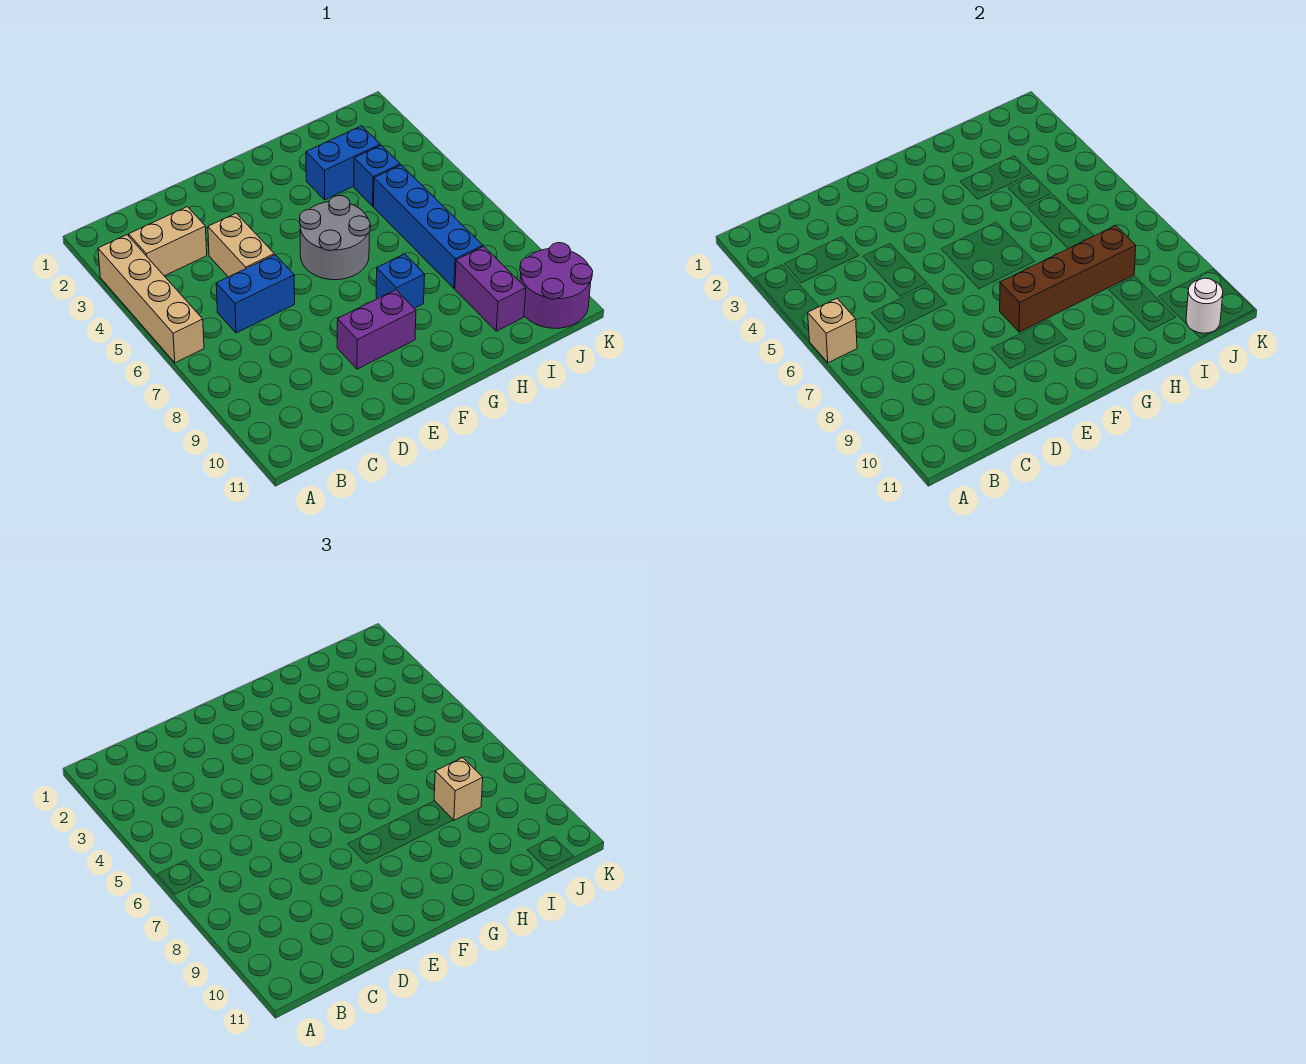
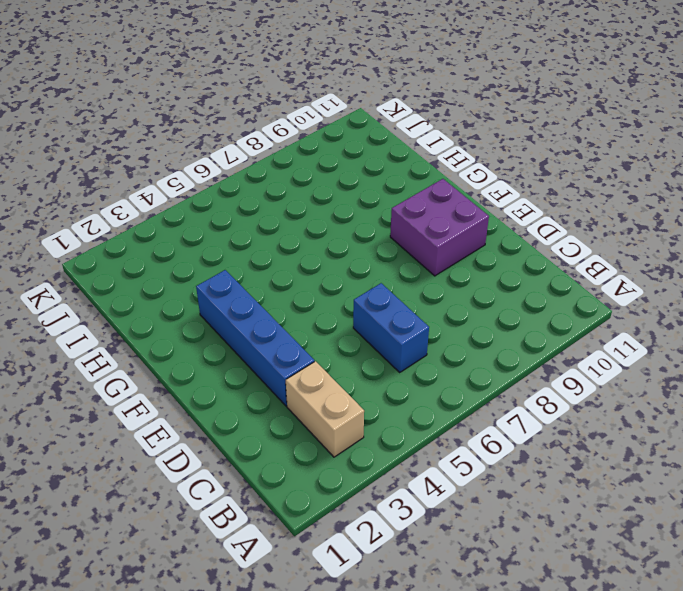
blue 1x4 brick [196,270,314,406] -> blue 1x4 brick turned to [374,165,483,288]
purple 2x2 brick [390,179,489,276] -> purple 1x2 brick [337,290,416,369]
none -> tan 1x4 brick [98,235,204,363]
none -> tan 1x2 brick [208,213,274,277]
none -> grey 2x2 round brick [300,196,370,280]

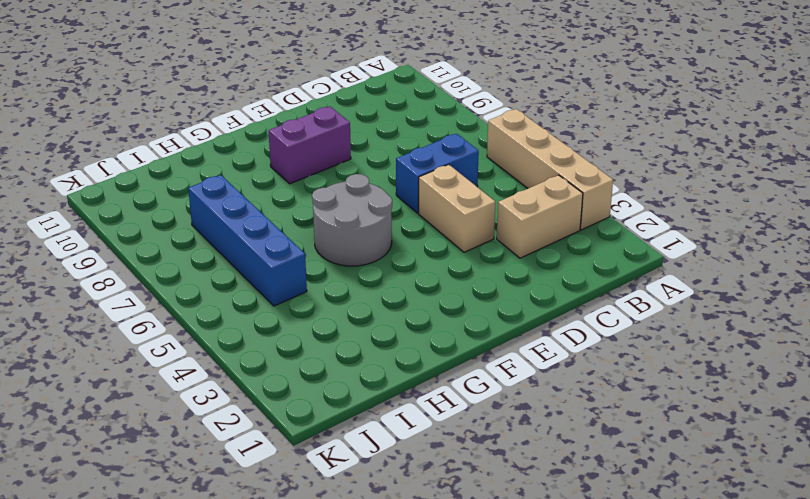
none -> blue 1x1 brick [376,254,425,308]
none -> blue 1x2 brick [306,126,380,200]
none -> blue 1x1 brick [354,145,400,206]

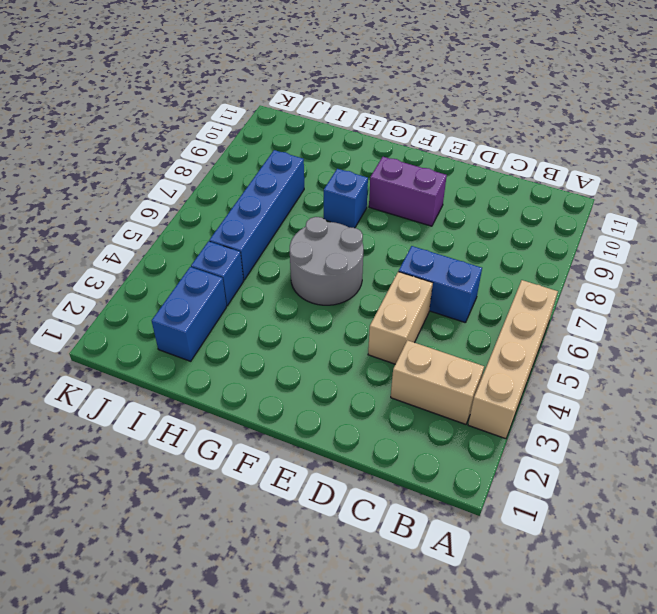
blue 1x2 brick [152,267,226,361] -> blue 1x2 brick turned to [306,126,380,200]
none -> purple 1x2 brick [455,246,526,331]
none -> purple 2x2 round brick [520,243,593,328]
none -> tan 1x1 brick [808,299,857,363]

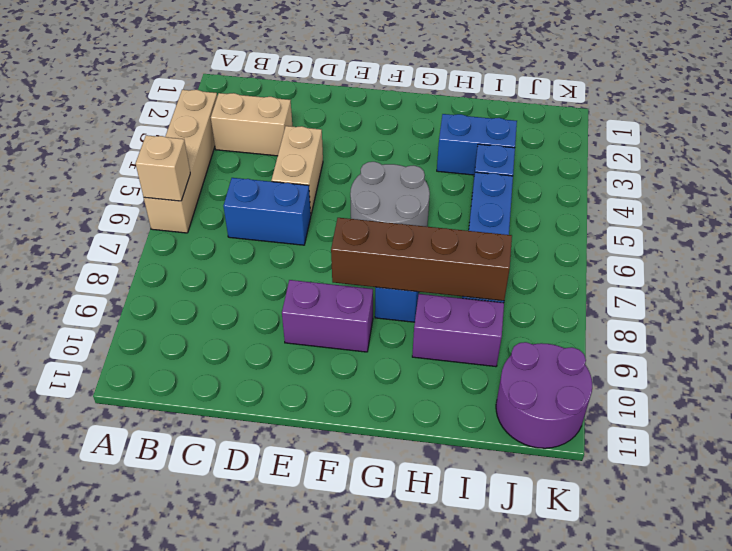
purple 1x2 brick [412,294,504,367] -> purple 1x2 brick turned to [455,246,526,331]
none -> white 1x1 round brick [1186,278,1223,333]
none -> tan 1x1 brick [434,758,483,820]

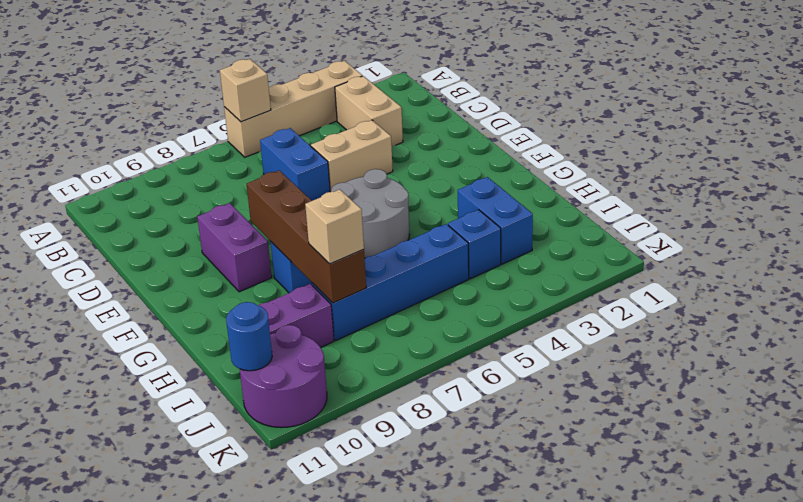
blue 1x1 round brick [226,302,272,371] -> white 1x1 round brick [1186,278,1223,333]

